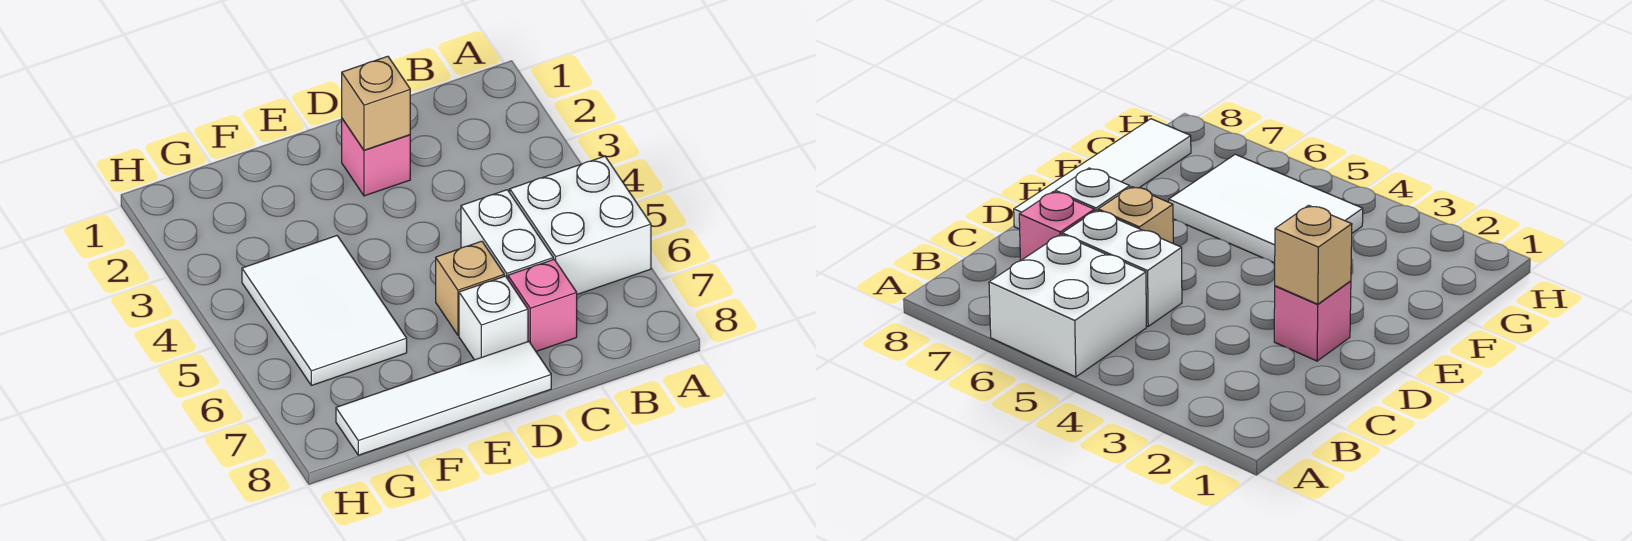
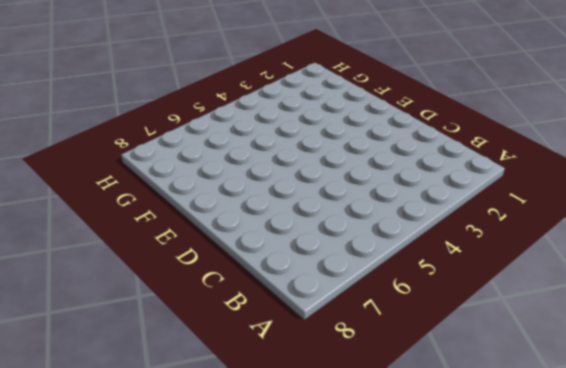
none -> white 2x2 brick [510,156,651,294]
none -> white 1x2 brick [461,190,553,279]

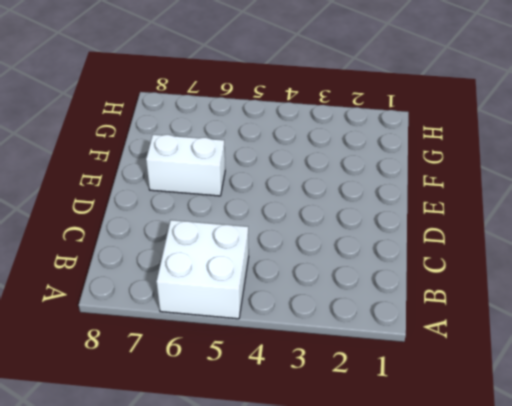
white 1x2 brick [146,135,225,196] -> white 1x2 brick moved to [461,190,553,279]
none -> pink 1x1 brick [508,259,577,351]
none -> pink 1x1 brick [342,119,410,196]

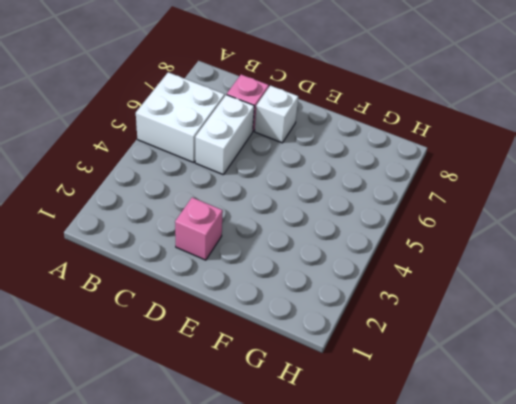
none -> tan 1x1 brick [436,241,504,335]
none -> white 1x4 tile [336,341,551,455]

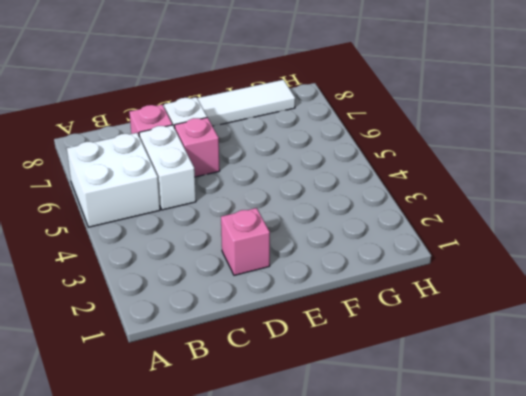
pink 1x1 brick [175,117,220,177] -> tan 1x1 brick [436,241,504,335]
none -> white 2x3 tile [242,236,407,385]
none -> tan 1x1 brick [342,56,410,150]

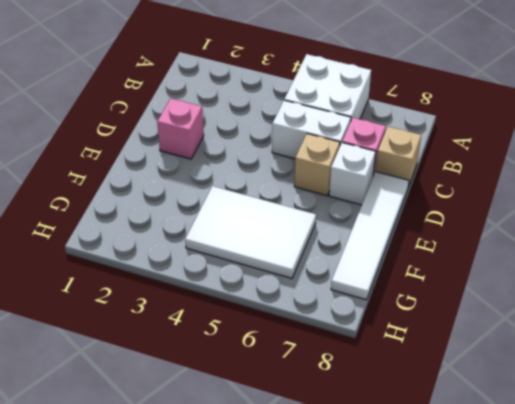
tan 1x1 brick [376,127,421,187] -> tan 1x1 brick moved to [342,56,410,150]

